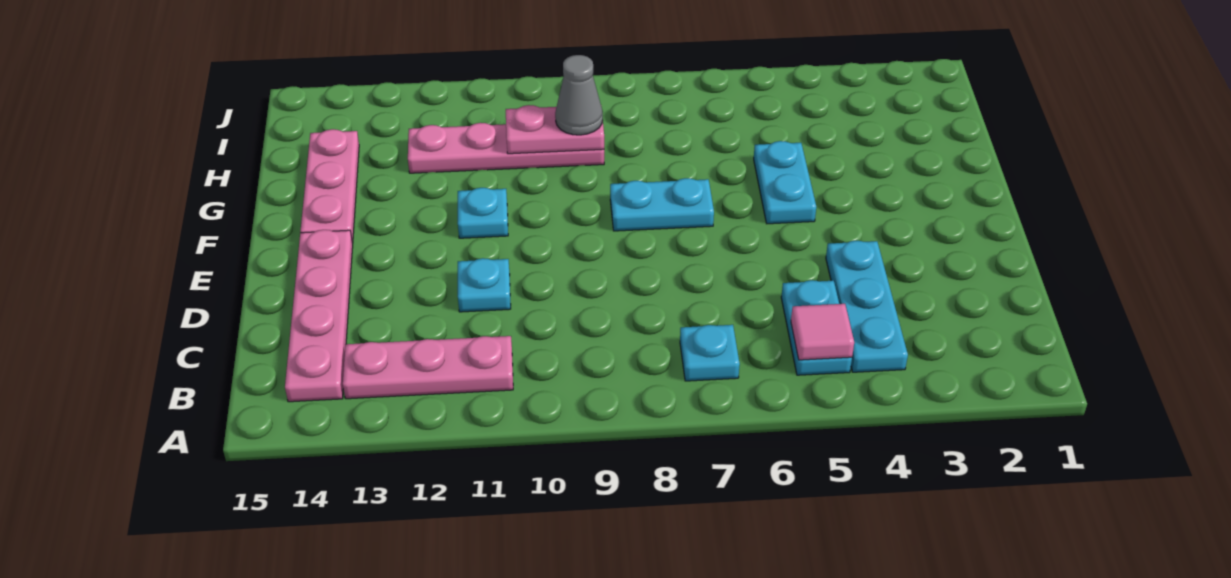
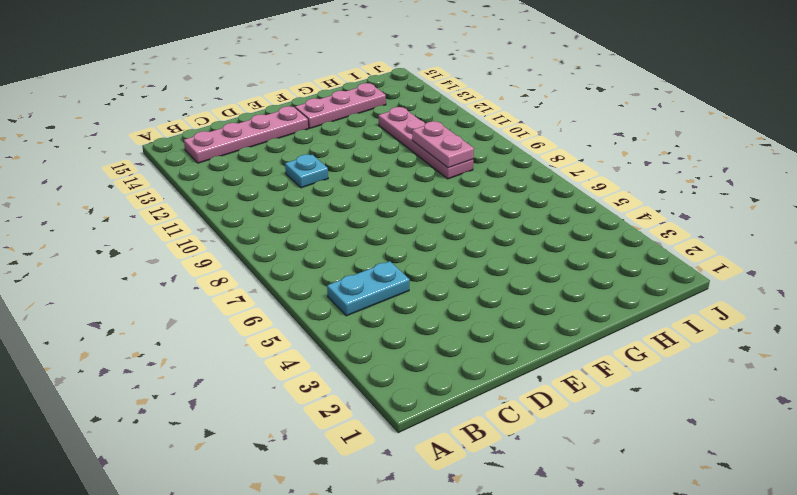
none -> cyan 1x3 plate [826,241,908,372]
none -> cyan 1x1 plate [680,325,740,381]
none -> pink 1x3 plate [343,336,513,399]

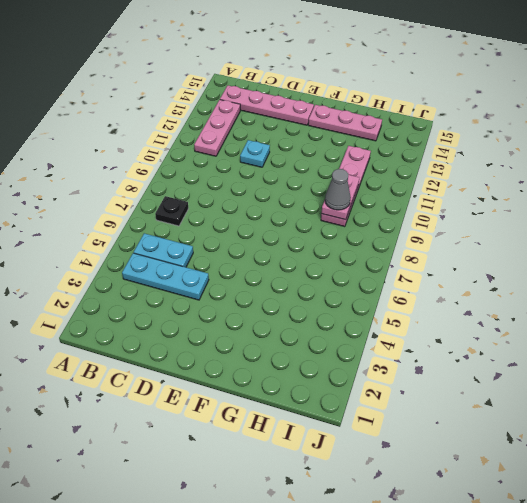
black 1x1 plate [155,196,188,226] -> cyan 1x1 plate [680,325,740,381]
none -> cyan 1x2 plate [754,141,816,224]
none -> cyan 1x2 plate [610,178,714,231]
none -> cyan 1x1 plate [458,188,508,238]

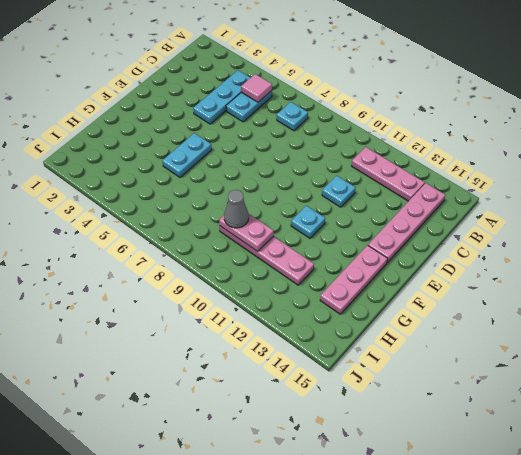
none -> cyan 1x2 plate [610,178,714,231]

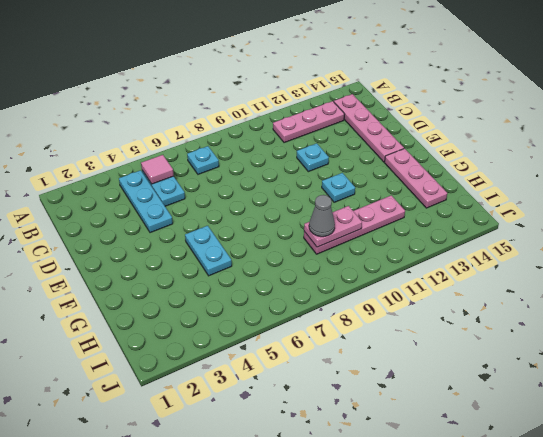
none -> cyan 1x2 plate [610,178,714,231]

